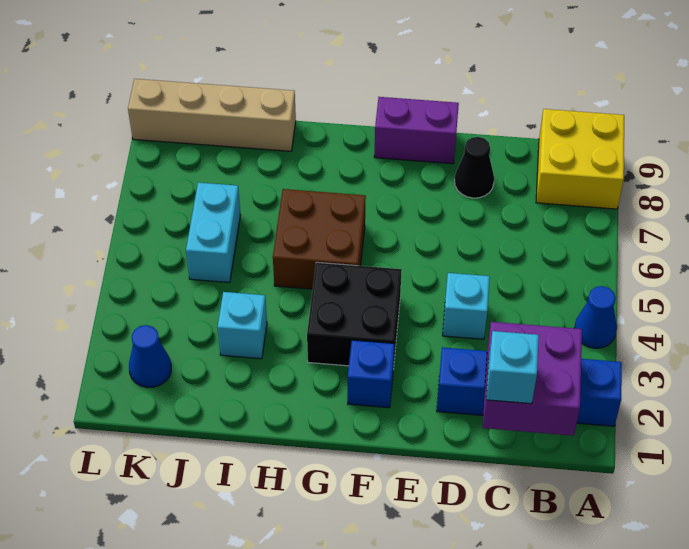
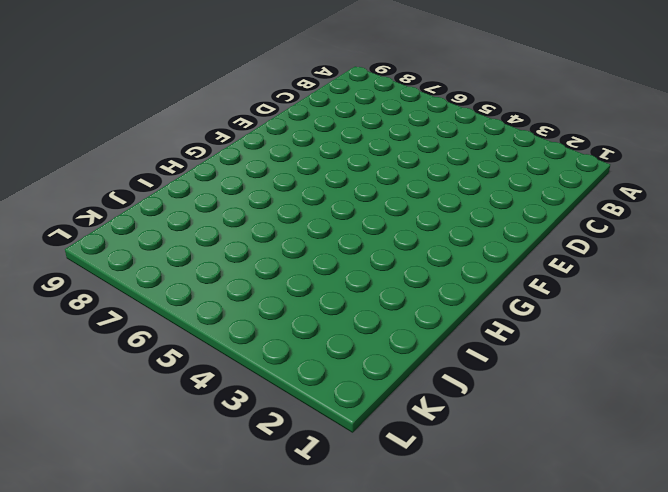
none -> blue 1x4 brick [437,347,622,426]
none -> blue 1x1 cone [575,286,617,348]
none -> yellow 2x2 brick [536,109,624,209]

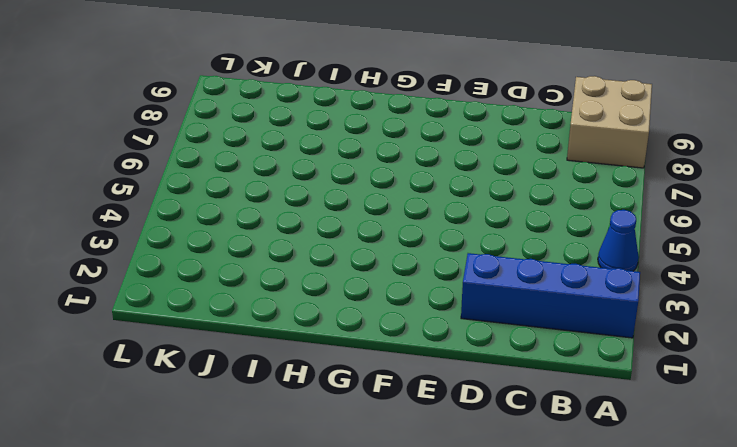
tan 2x2 brick [567,76,652,168] -> yellow 2x2 brick [536,109,624,209]
none -> cyan 1x1 brick [443,273,490,339]
none -> black 1x1 cone [455,137,494,198]
none -> purple 1x2 brick [374,97,459,164]

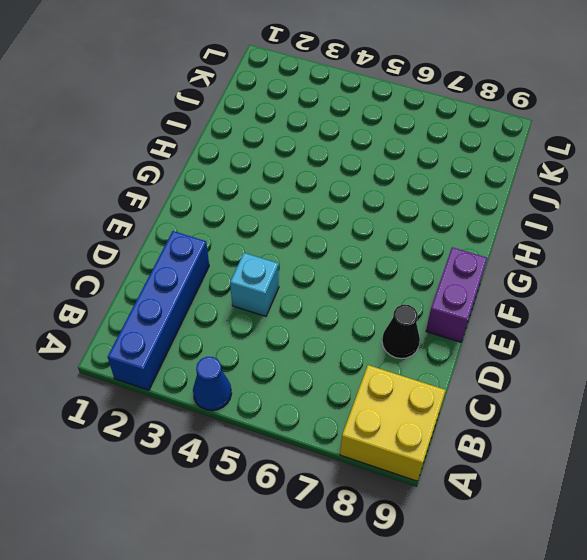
none -> blue 1x1 brick [348,340,395,408]
none -> black 2x2 brick [307,262,402,369]
none -> brown 2x2 brick [273,189,366,289]

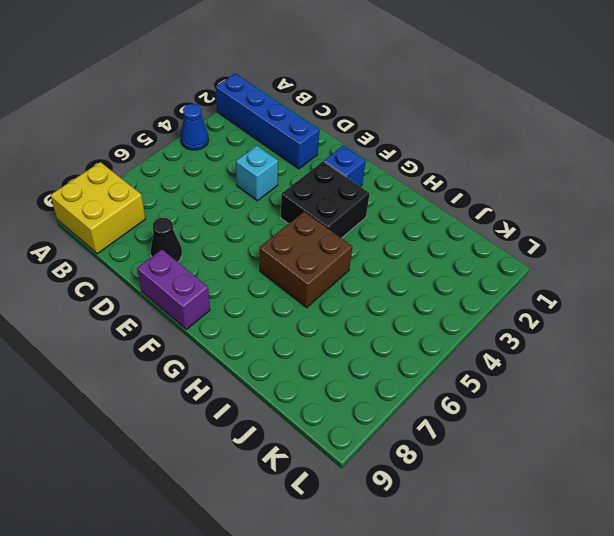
none -> cyan 1x1 brick [217,292,267,359]
none -> tan 1x4 brick [128,79,296,151]
none -> cyan 1x2 brick [186,182,241,283]

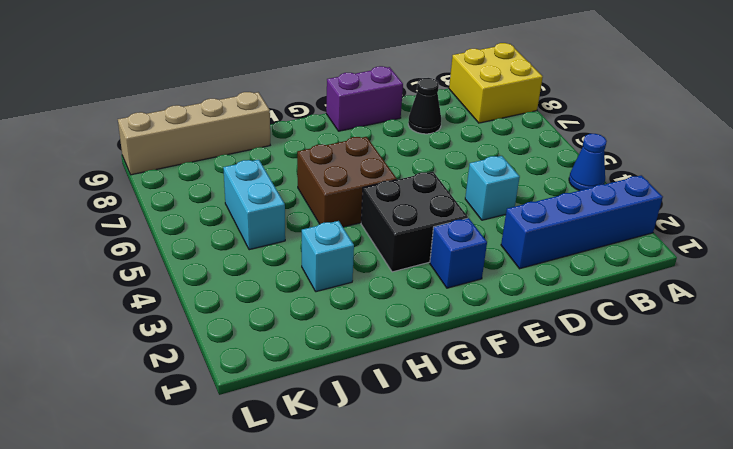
none -> blue 1x1 cone [129,325,171,388]
none -> purple 2x2 brick [483,322,582,436]
none -> cyan 1x1 brick [486,331,539,404]

